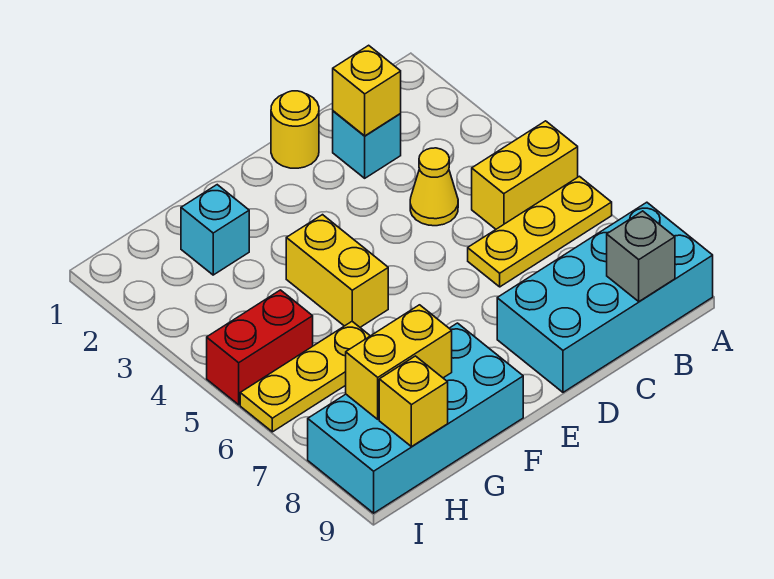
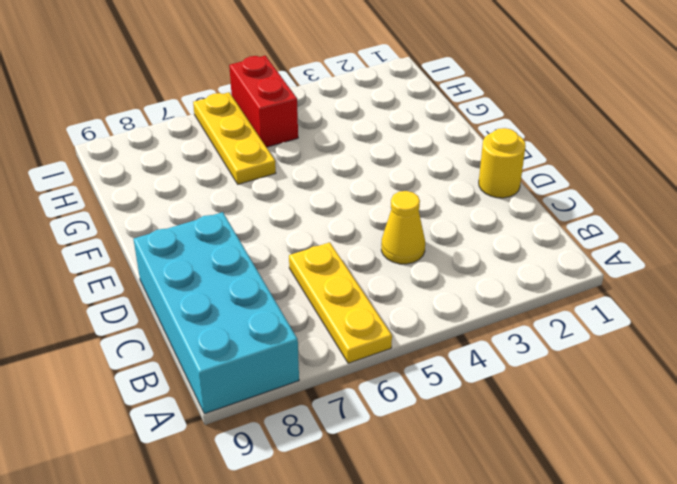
none -> yellow 1x2 brick [472,121,578,229]
none -> cyan 1x1 brick [333,111,401,178]
none -> yellow 1x2 brick [286,215,388,327]

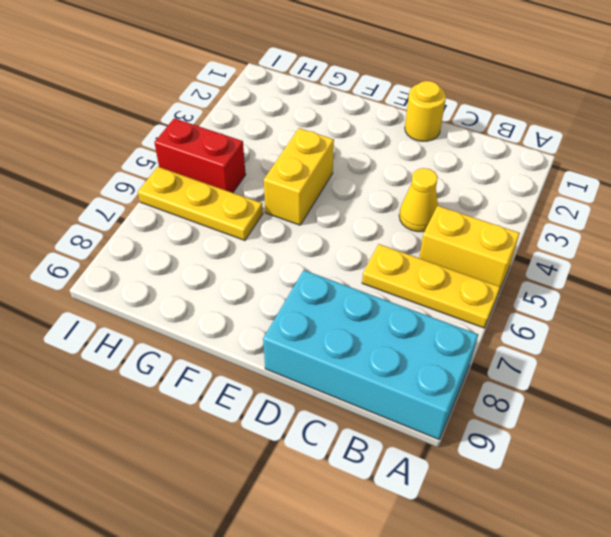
none -> cyan 1x1 brick [333,111,401,178]
none -> cyan 2x4 brick [308,323,523,513]
none -> cyan 1x1 brick [181,185,249,275]

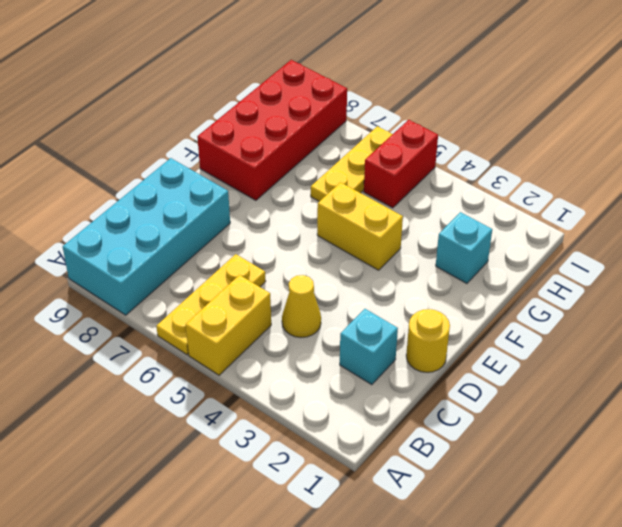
red 2x4 brick [197,60,347,200] -> cyan 2x4 brick [308,323,523,513]
none -> grey 1x1 brick [607,211,675,302]
none -> yellow 1x1 brick [333,45,401,136]
none -> yellow 1x2 brick [346,305,452,419]

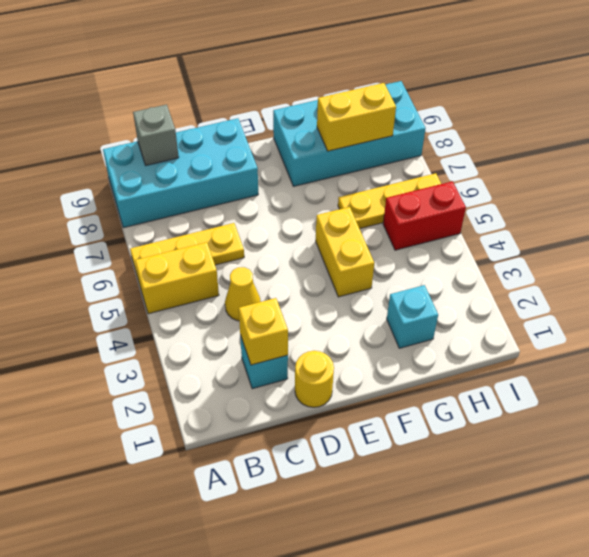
none -> yellow 1x1 brick [379,356,448,447]

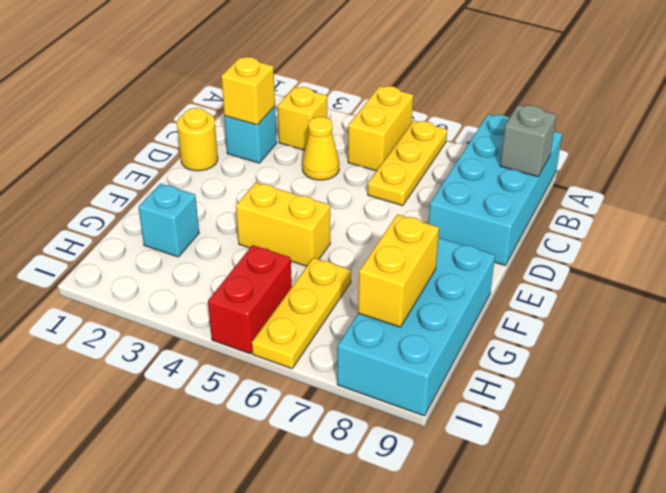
yellow 1x1 brick [278,87,327,150] -> yellow 1x1 brick moved to [379,356,448,447]

